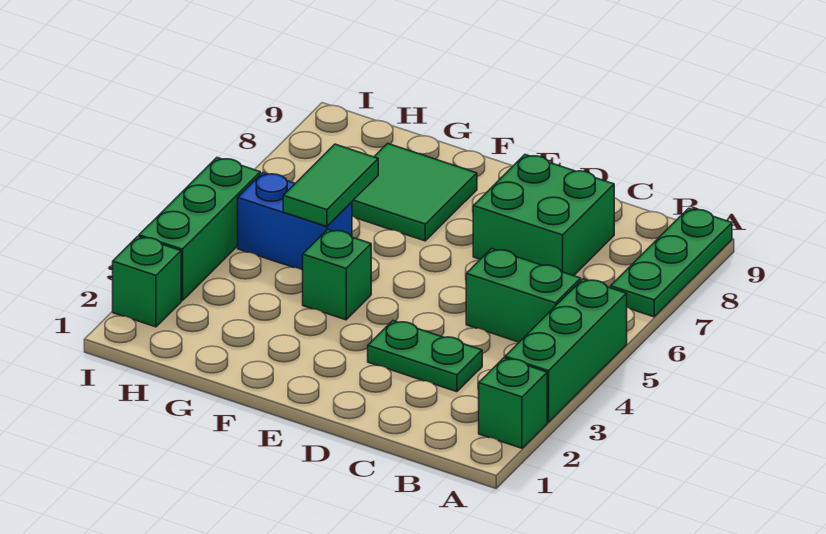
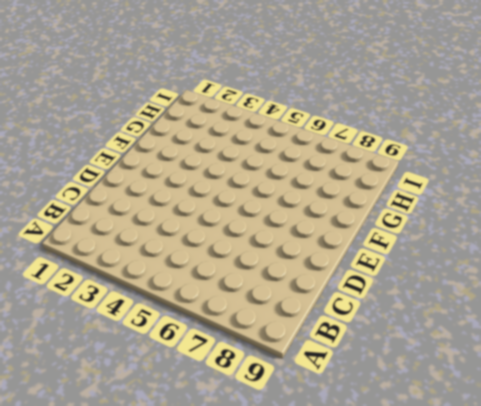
none -> green 1x1 brick [479,358,547,448]
none -> green 1x3 brick [505,279,627,422]
none -> green 1x3 plate [611,208,732,317]

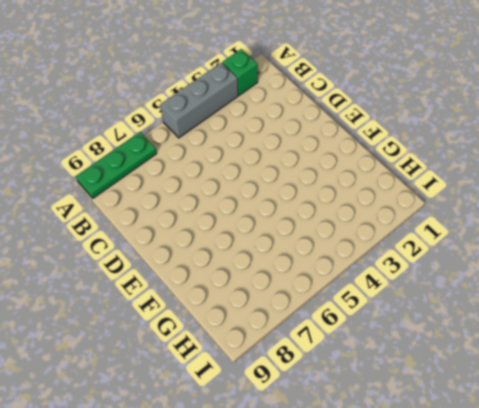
grey 1x3 brick [160,63,238,138] -> green 1x3 brick [505,279,627,422]
none -> green 1x2 brick [466,249,581,342]
none -> green 1x2 plate [368,321,482,392]
none -> green 2x2 brick [473,155,614,276]

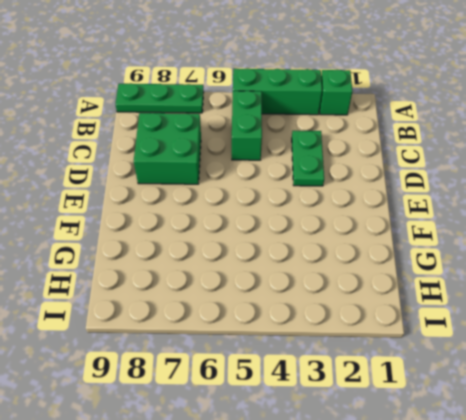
none -> green 1x1 brick [303,229,371,320]
none -> green 2x2 tile [352,143,477,241]
none -> blue 1x2 brick [238,173,352,270]

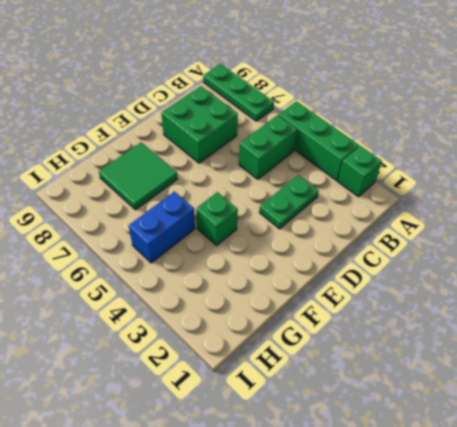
none -> green 1x1 brick [113,236,181,327]
none -> green 1x3 brick [139,158,260,301]
none -> green 1x2 tile [283,144,378,227]

